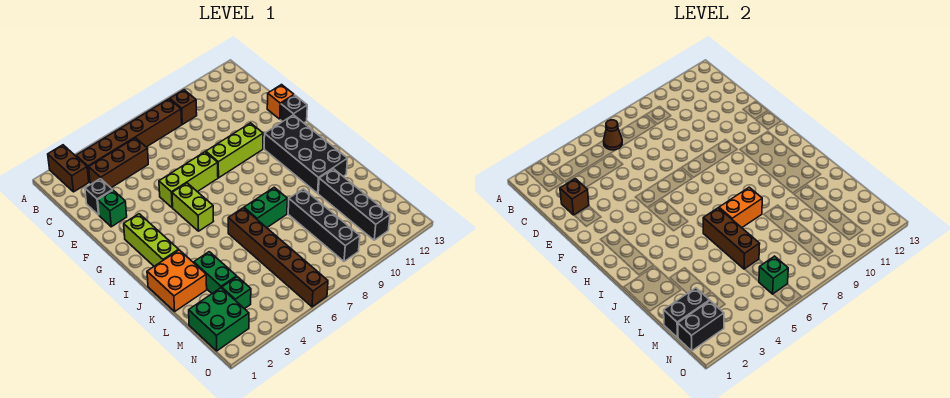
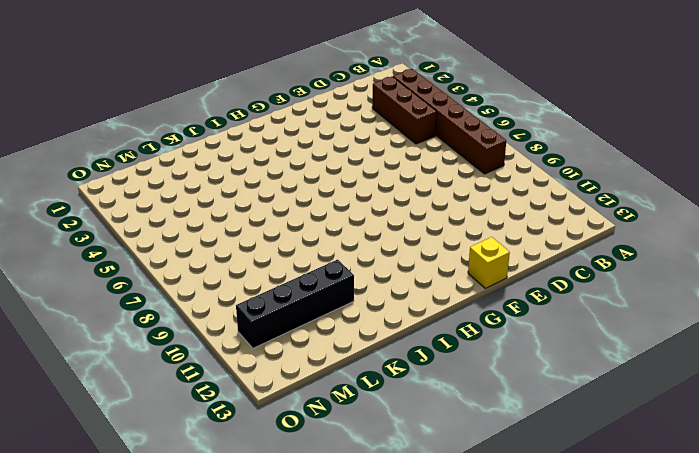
yellow 1x1 brick [468,237,510,288] -> black 1x1 brick [280,95,307,123]
none -> brown 1x2 brick [48,145,89,192]
none -> brown 1x1 brick [170,90,197,124]
none -> black 1x1 brick [85,179,112,215]

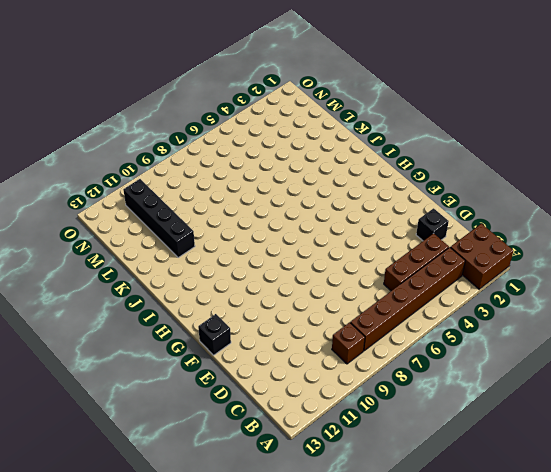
brown 2x2 brick [450,224,513,289] -> brown 1x2 brick [48,145,89,192]
none -> green 1x1 brick [98,190,127,227]
none -> orange 1x1 brick [267,85,294,119]
none -> lime 1x3 brick [159,152,218,208]

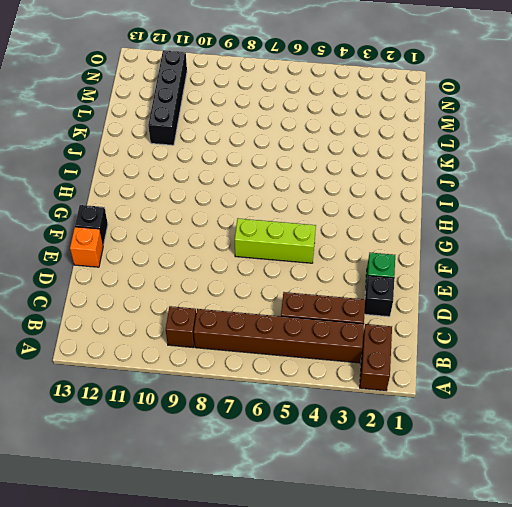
none -> lime 1x3 brick [206,123,263,178]
none -> lime 1x3 brick [124,214,179,266]
none -> lime 1x2 brick [172,183,214,231]

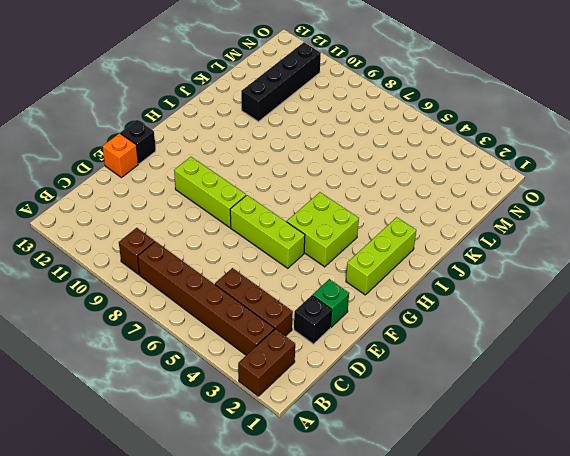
lime 2x2 brick [287,192,359,267] -> lime 1x2 brick [172,183,214,231]
none -> black 2x4 brick [264,115,347,193]
none -> orange 2x2 brick [147,250,207,311]
none -> brown 1x6 brick [228,208,328,307]

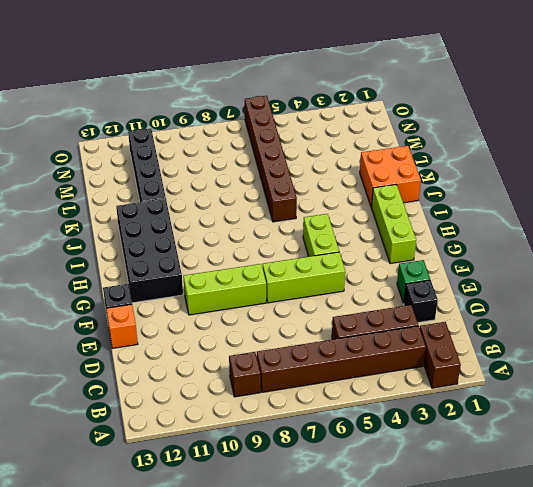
none -> green 1x2 brick [244,187,287,228]
none -> green 1x2 brick [194,252,237,293]
none -> black 1x4 brick [288,189,360,261]

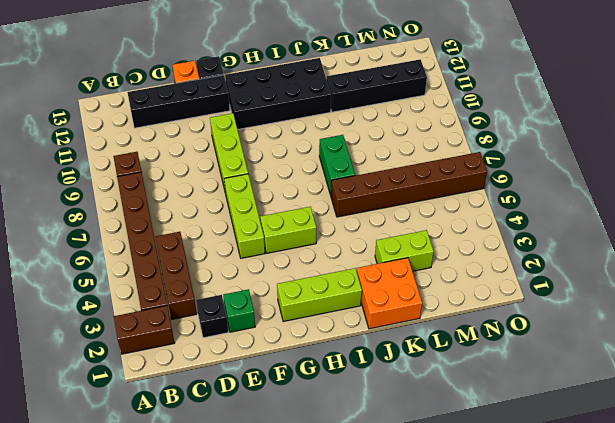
black 1x4 brick [127,75,230,128] -> black 1x4 brick moved to [288,189,360,261]
lime 1x2 brick [375,230,434,271] -> green 1x2 brick [194,252,237,293]
none -> green 2x2 brick [189,288,249,351]
none -> green 1x1 brick [222,277,251,309]
none -> brown 1x1 cone [604,120,622,150]

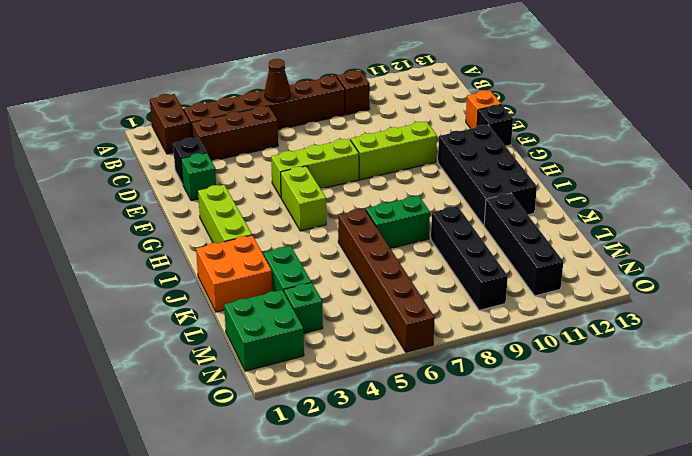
none -> brown 1x1 brick [560,179,589,215]
none -> brown 1x3 brick [703,208,760,269]
none -> orange 1x2 brick [719,187,762,228]

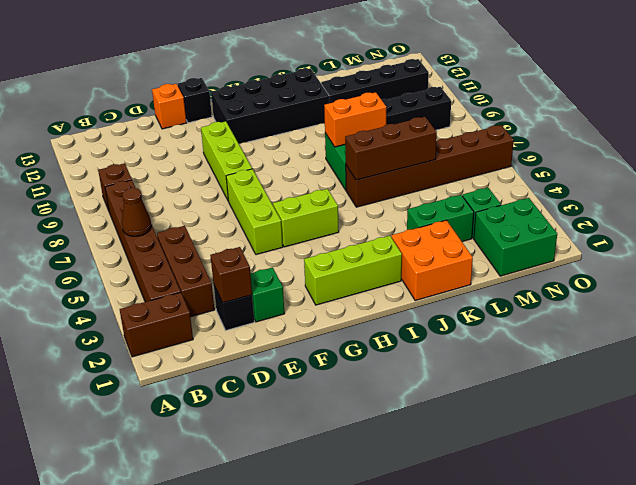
orange 1x2 brick [324,92,386,147] -> orange 1x2 brick turned to [719,187,762,228]
none -> black 1x2 brick [664,288,710,338]
none -> black 1x2 brick [678,301,724,351]
none -> green 1x1 brick [759,256,788,294]

